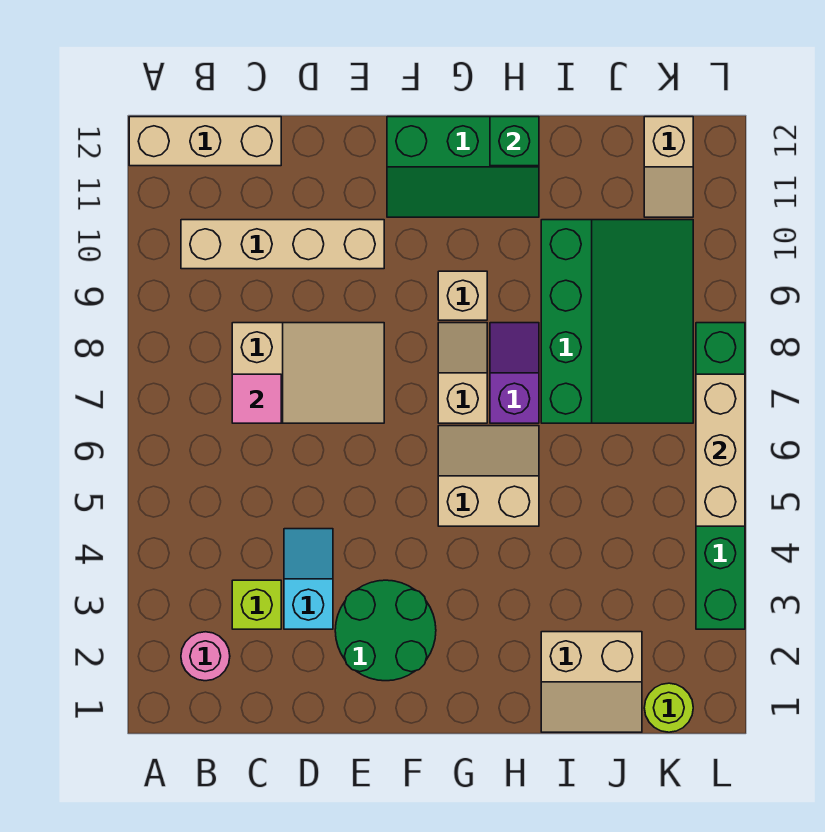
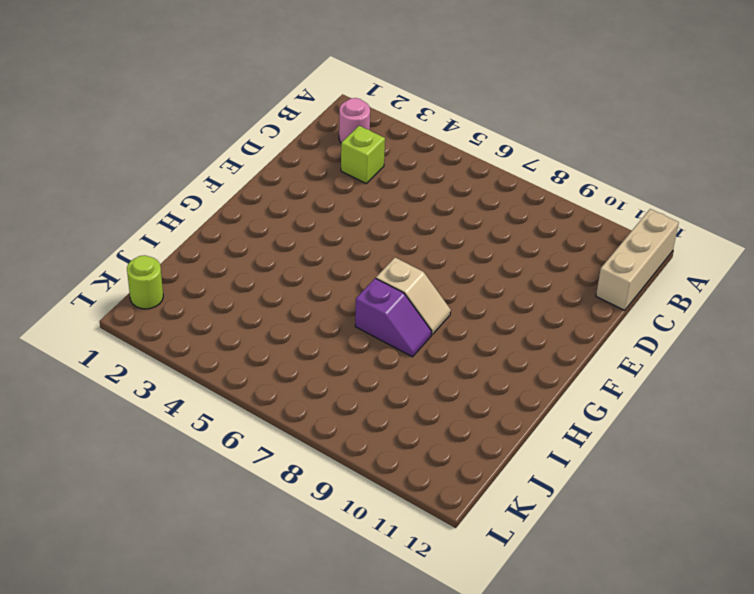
none -> tan 1x4 brick [181,220,384,269]
none -> tan 2x3 slope [232,323,384,423]
none -> cyan 1x2 slope [284,529,333,629]

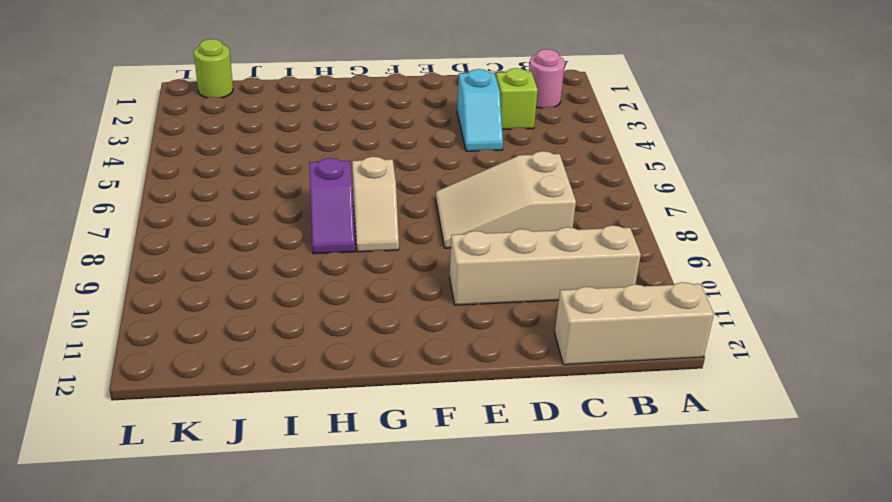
none -> green 2x2 round brick [335,580,436,681]
none -> green 2x3 slope [387,117,539,217]
none -> tan 2x2 slope [438,426,539,526]

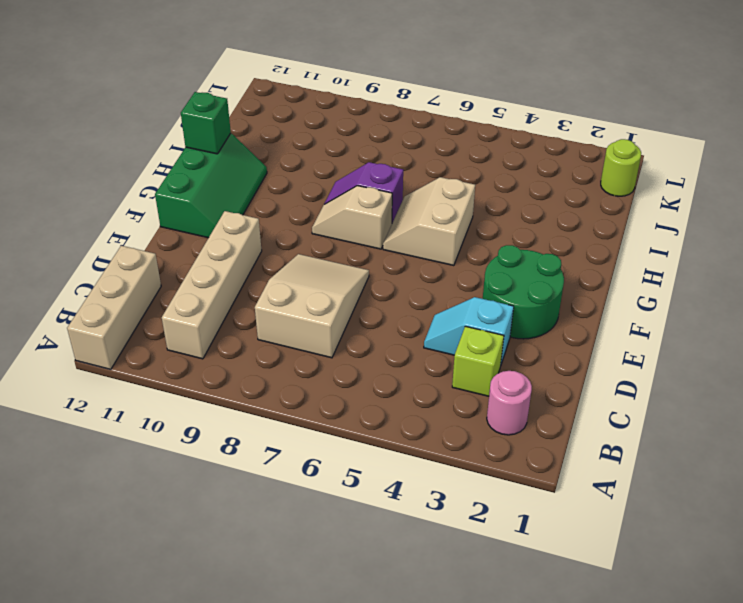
none -> tan 1x1 brick [438,271,487,320]
none -> tan 2x2 slope [541,632,642,732]
none -> green 3x4 slope [541,220,693,423]

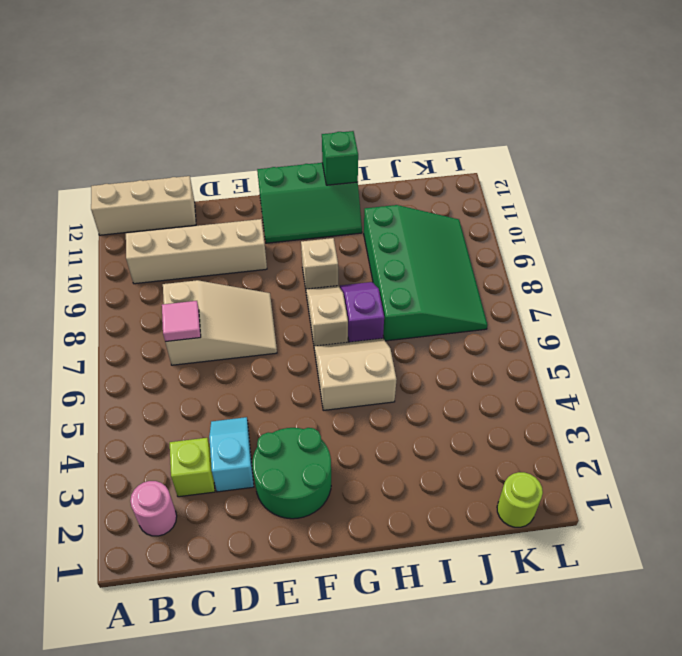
none -> tan 2x2 slope [541,632,642,732]
none -> tan 1x2 slope [644,117,693,217]
none -> green 1x6 brick [696,323,745,629]

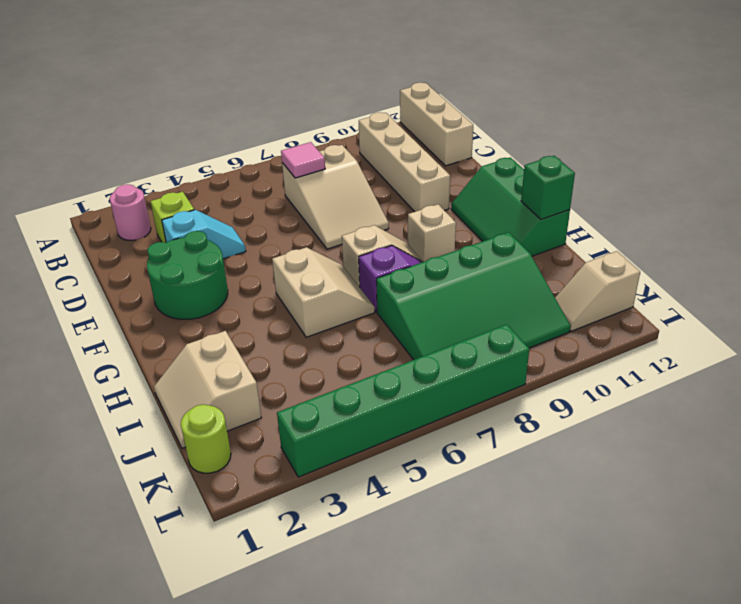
none -> tan 1x3 brick [696,374,745,526]

